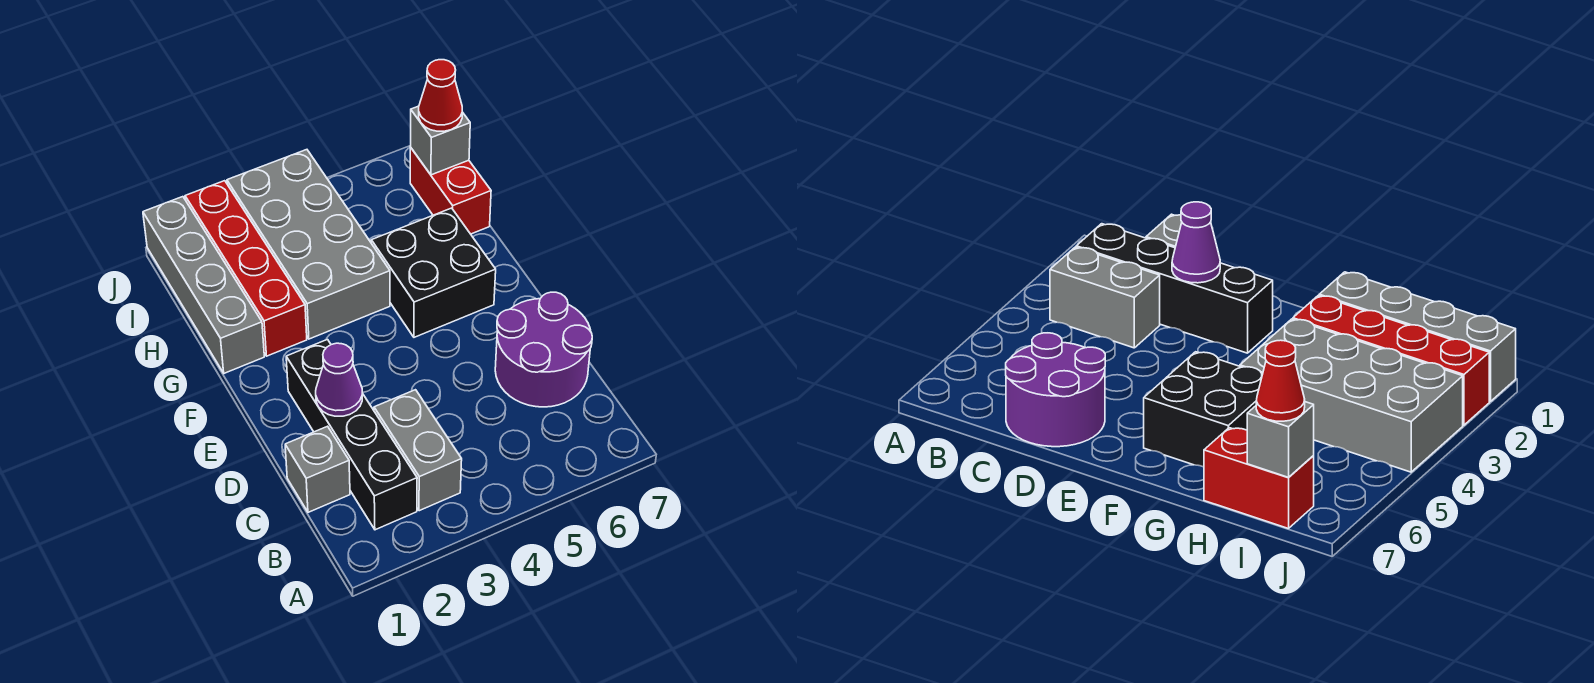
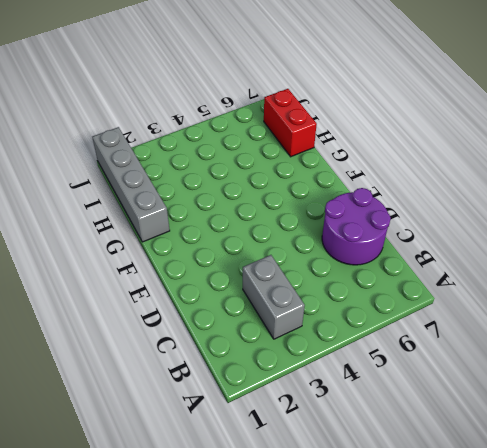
none -> black 1x4 brick [286,340,417,530]
none -> grey 1x1 brick [285,426,350,512]
none -> black 2x2 brick [371,208,496,337]

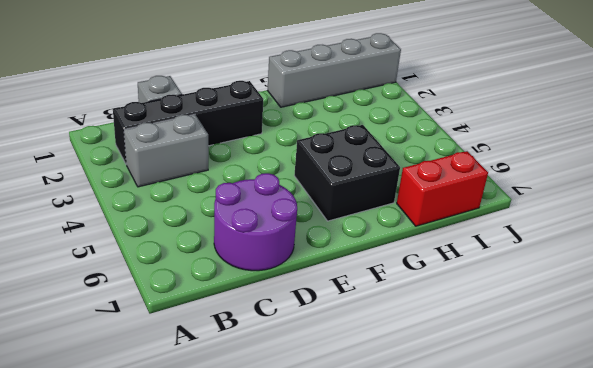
none -> red 1x4 brick [185,181,307,356]
none -> grey 2x4 brick [227,150,390,339]
none -> purple 1x1 cone [316,343,362,416]

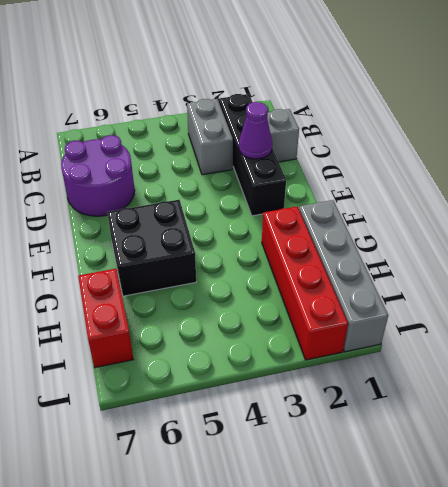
none -> grey 2x4 brick [227,150,390,339]
none -> grey 1x1 brick [410,106,470,175]
none -> red 1x1 cone [419,60,462,131]

